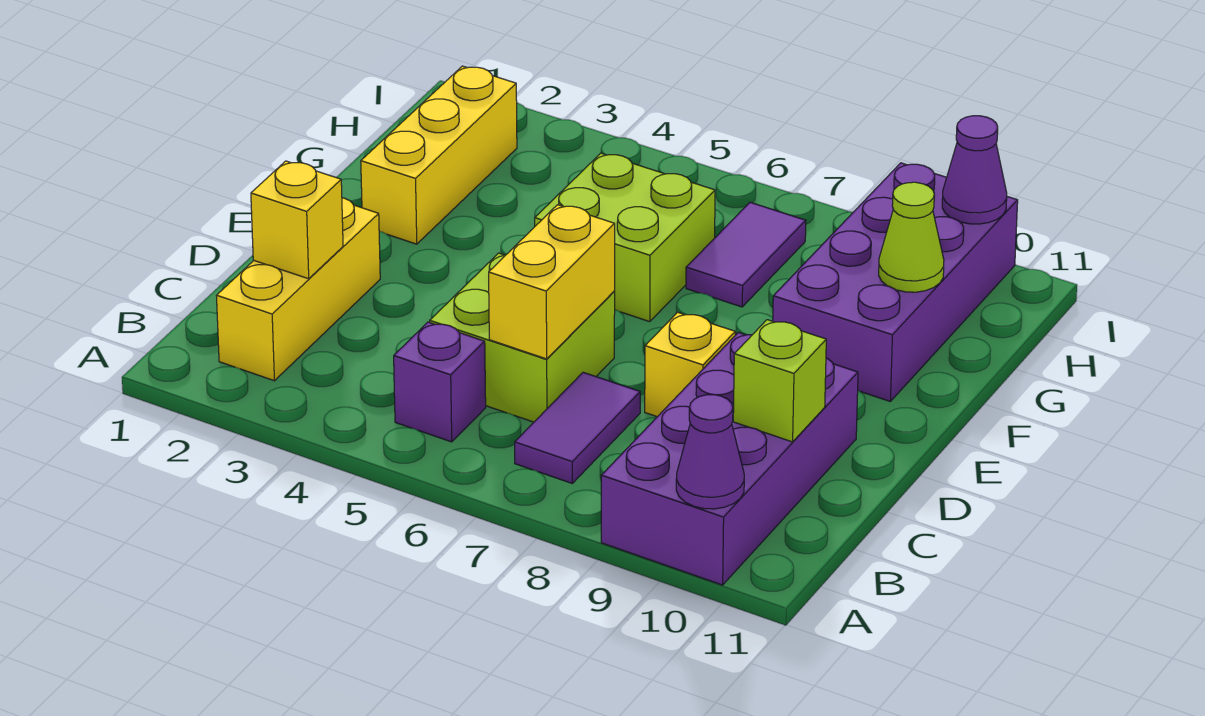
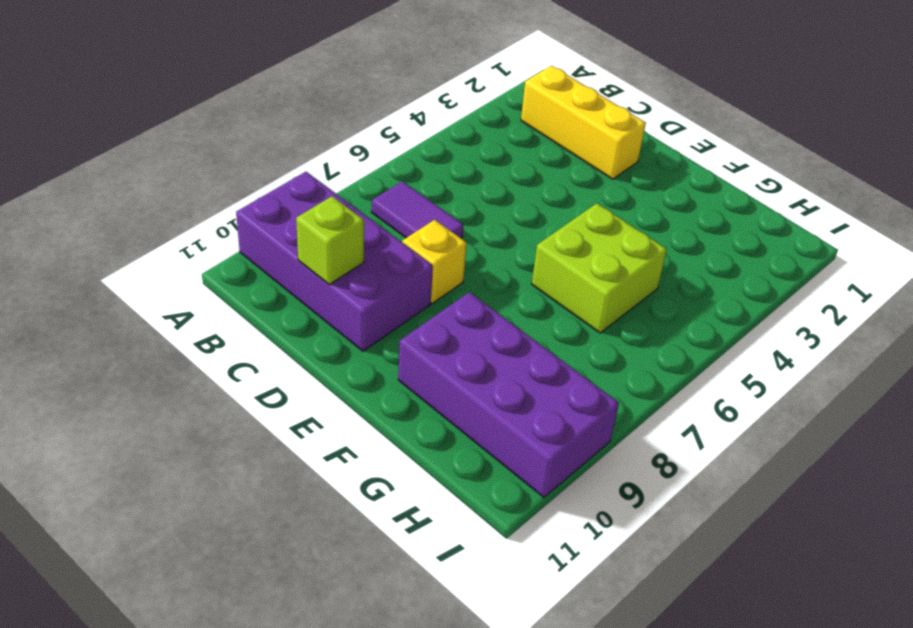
none -> purple 1x1 brick [394,322,486,442]
none -> lime 2x2 brick [430,253,615,422]
none -> yellow 1x3 brick [361,66,517,244]

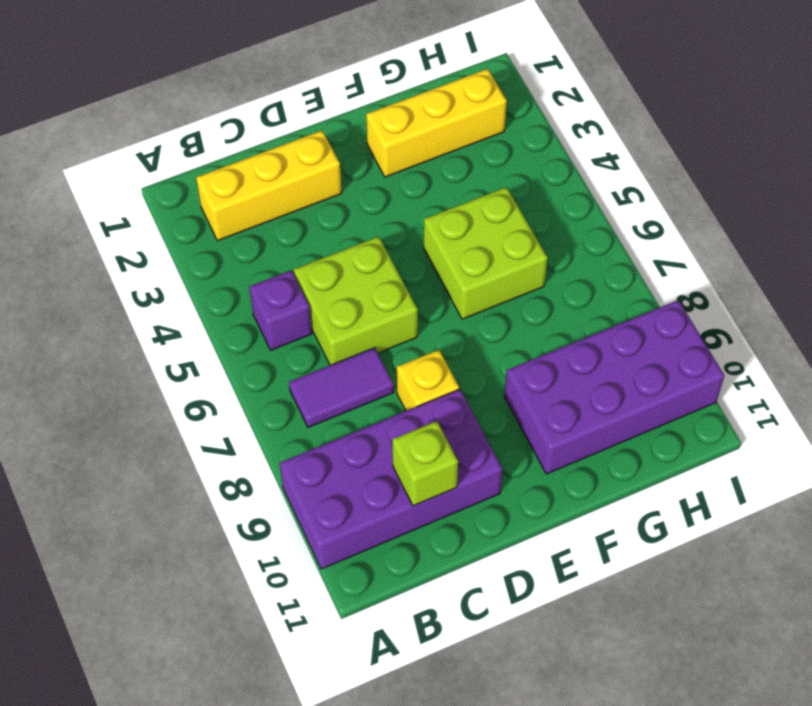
none -> purple 1x2 tile [686,202,806,307]
none -> purple 1x1 cone [676,395,744,509]
none -> yellow 1x1 brick [251,161,343,279]

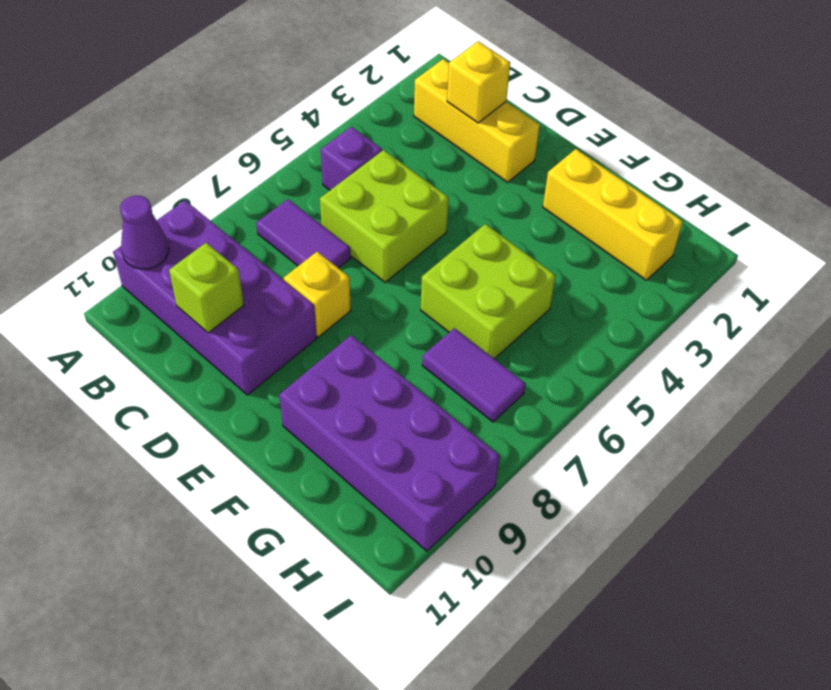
none -> yellow 1x2 brick [489,205,615,359]
none -> lime 1x1 cone [879,182,944,292]
none -> purple 1x1 cone [942,116,1007,224]

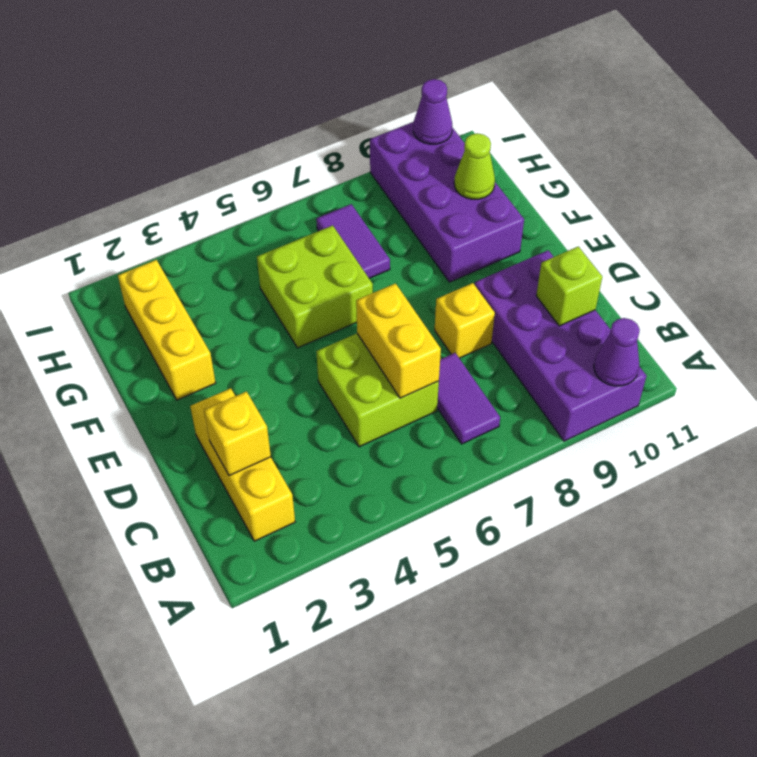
none -> purple 1x1 brick [394,322,486,442]

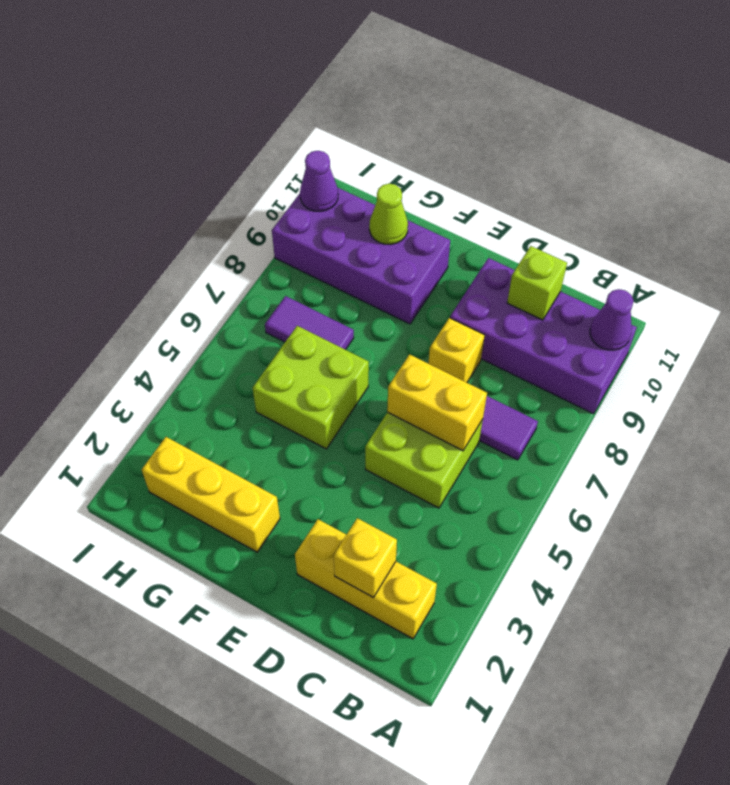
none -> purple 1x1 brick [394,322,486,442]

